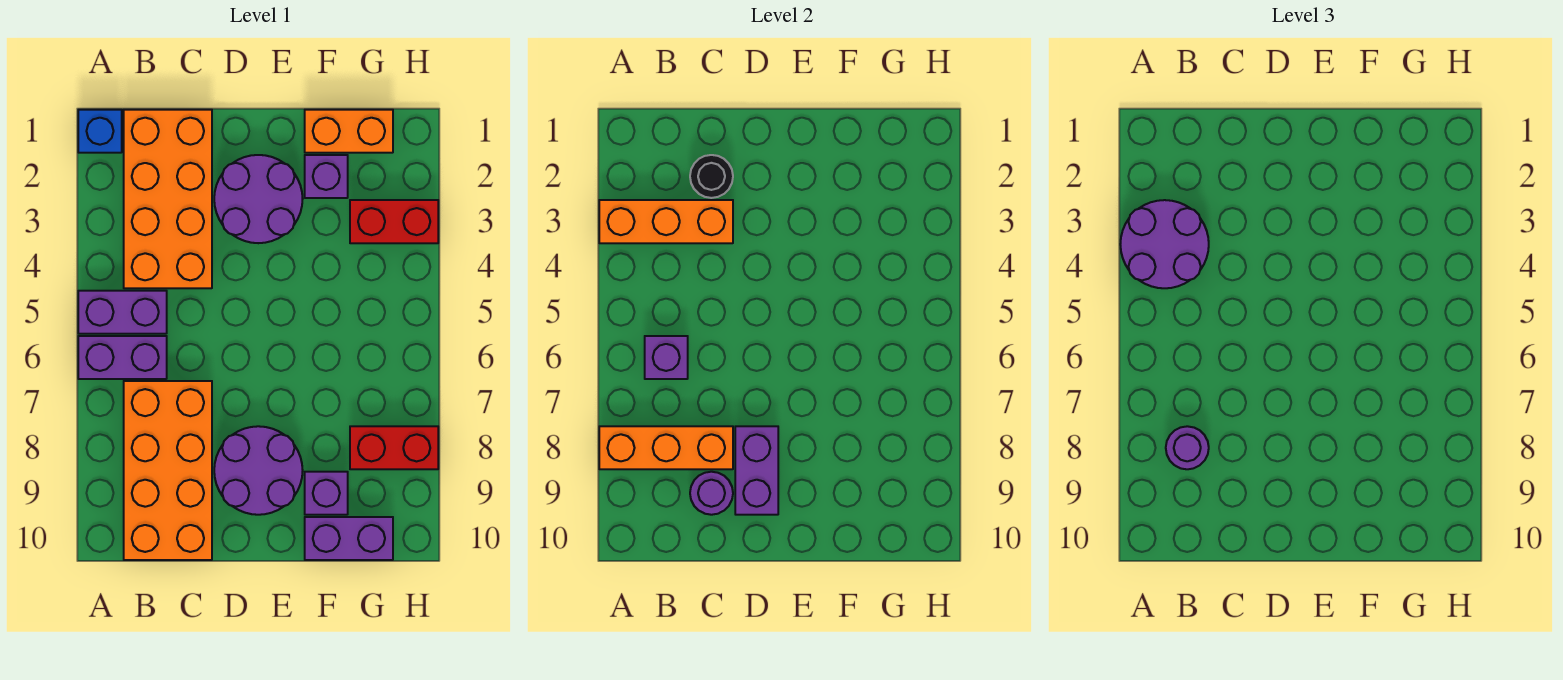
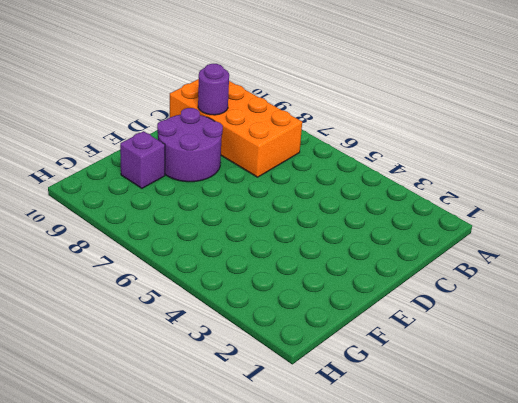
none -> blue 1x1 brick [78,110,122,153]
none -> purple 1x2 brick [78,291,167,334]
none -> purple 1x2 brick [78,336,167,379]

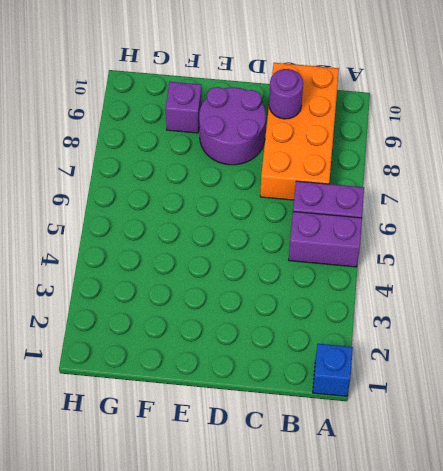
none -> orange 2x4 brick [124,110,212,288]
none -> purple 2x2 round brick [214,155,303,243]
none -> orange 1x2 brick [305,110,393,153]

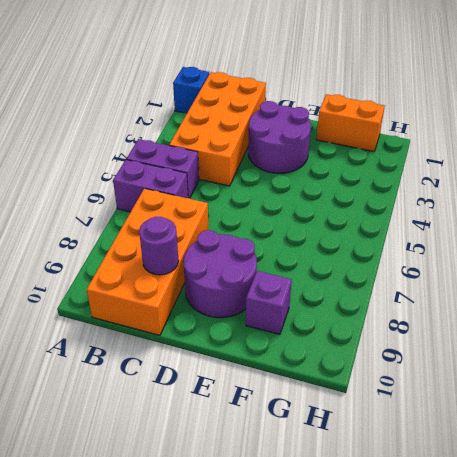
none -> purple 1x1 brick [305,155,348,198]
none -> purple 1x2 brick [305,517,393,560]
none -> red 1x2 brick [350,200,438,243]

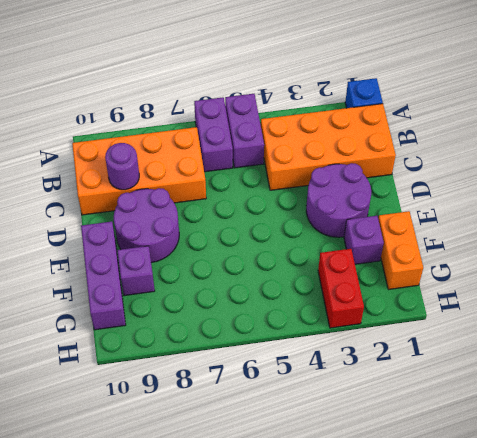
purple 1x3 brick [81,222,126,330] -> purple 1x2 brick [305,517,393,560]
none -> red 1x2 brick [350,426,438,469]
none -> orange 1x3 brick [599,200,733,243]
none -> orange 1x3 brick [599,426,733,469]

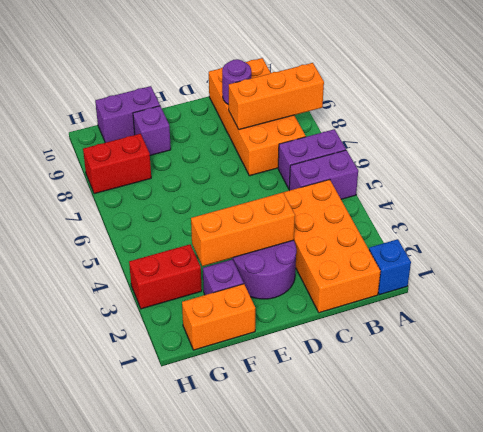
orange 1x3 brick [191,192,295,266] -> orange 1x3 brick moved to [599,200,733,243]
none -> purple 2x2 round brick [214,426,303,515]
none -> purple 1x1 brick [645,336,688,379]
none -> black 1x1 round brick [690,155,733,198]

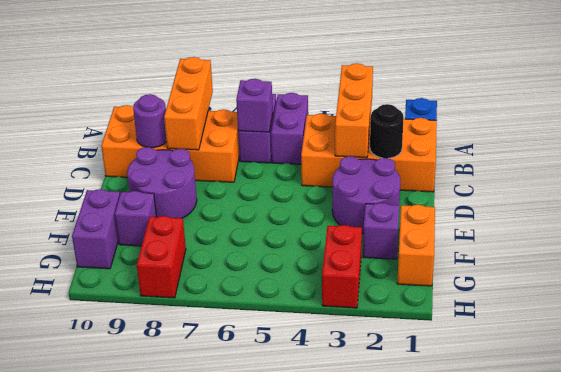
none -> purple 1x2 brick [735,426,778,515]
none -> purple 2x2 round brick [1120,200,1209,288]
none -> purple 1x1 round brick [1166,426,1209,469]

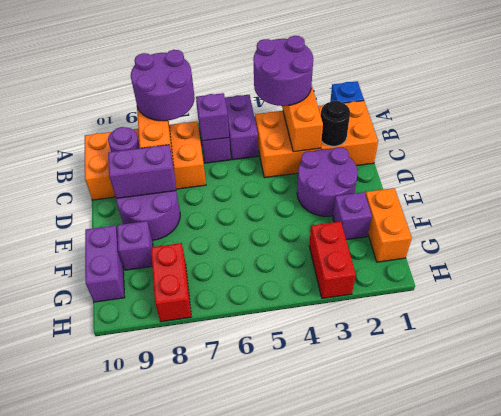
purple 2x2 round brick [131,50,195,121] -> purple 1x1 round brick [1166,426,1209,469]

